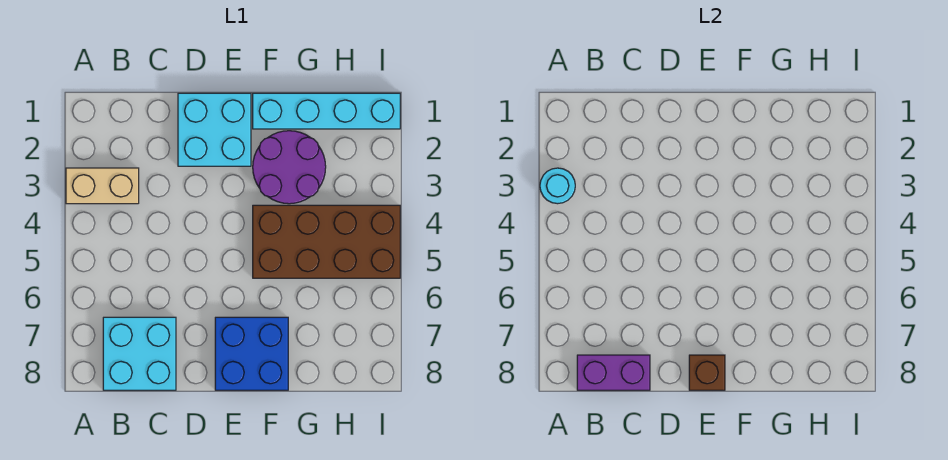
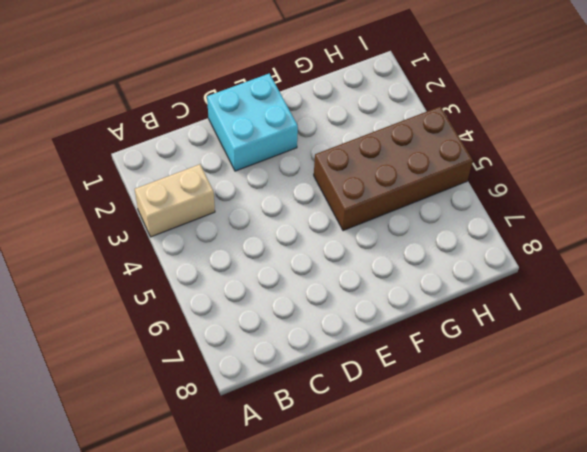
none -> cyan 2x2 brick [103,317,176,390]
none -> blue 2x2 brick [215,317,288,390]

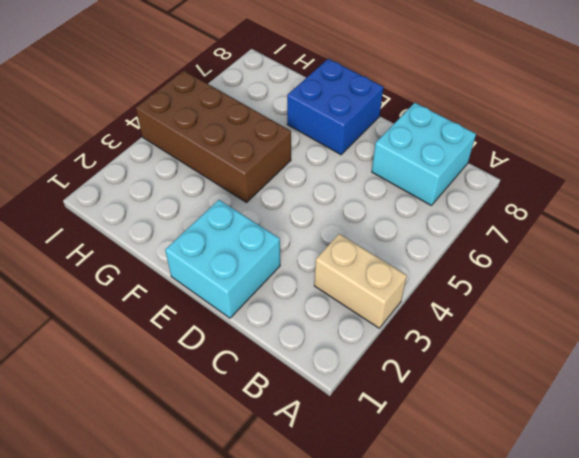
none -> cyan 1x4 brick [253,93,400,129]
none -> purple 2x2 round brick [253,131,326,204]

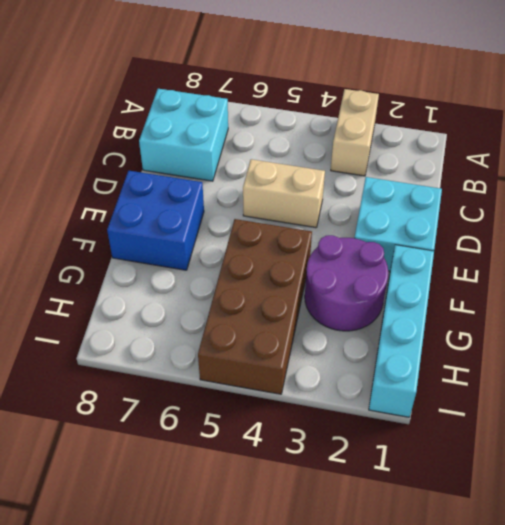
tan 1x2 brick [243,159,325,228] -> none
none -> cyan 1x1 round brick [540,168,575,204]
none -> purple 1x2 brick [577,355,650,390]

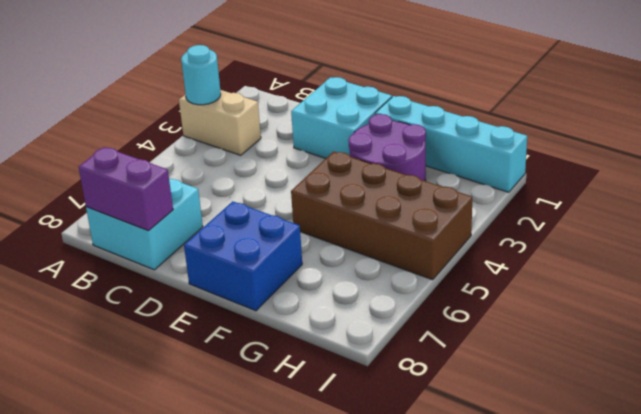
none -> brown 1x1 brick [689,355,725,390]

